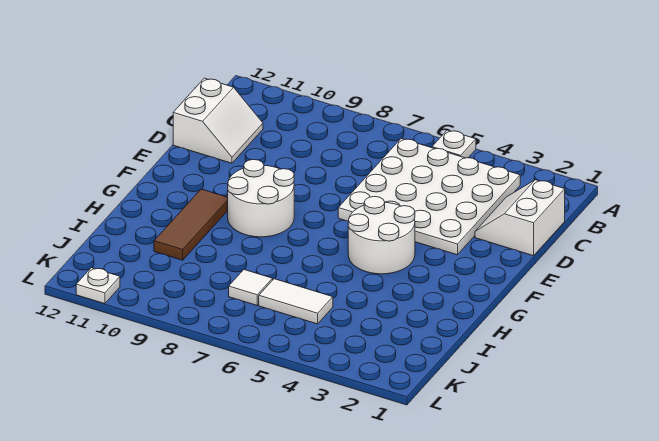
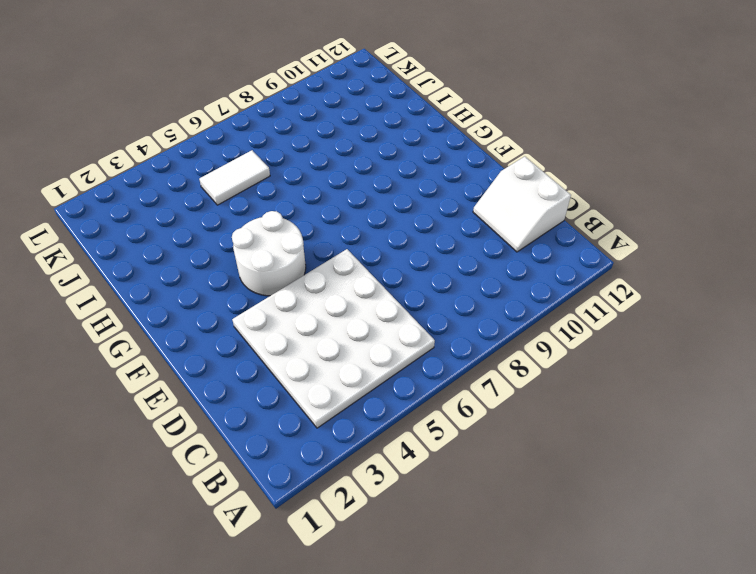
none -> white 1x1 plate [432,130,476,158]
none -> white 2x2 slope [475,180,565,256]

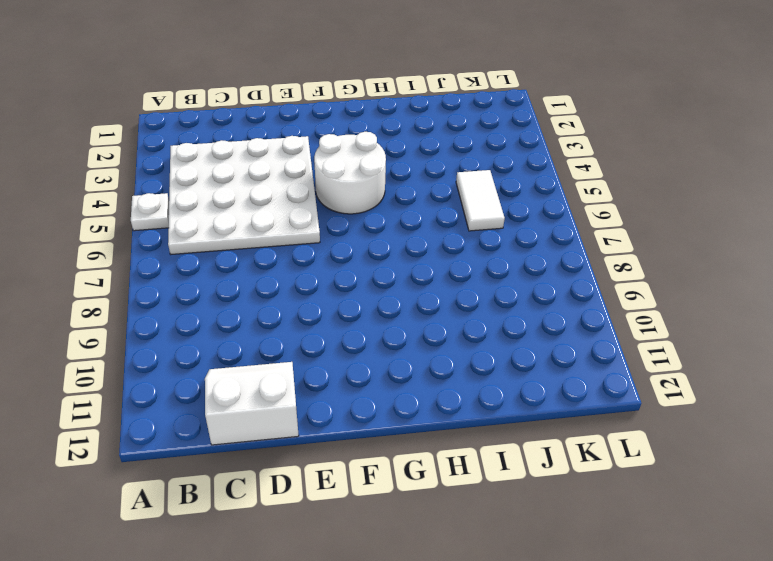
none -> white 2x2 slope [475,180,565,256]
none -> white 2x2 round brick [228,160,294,237]

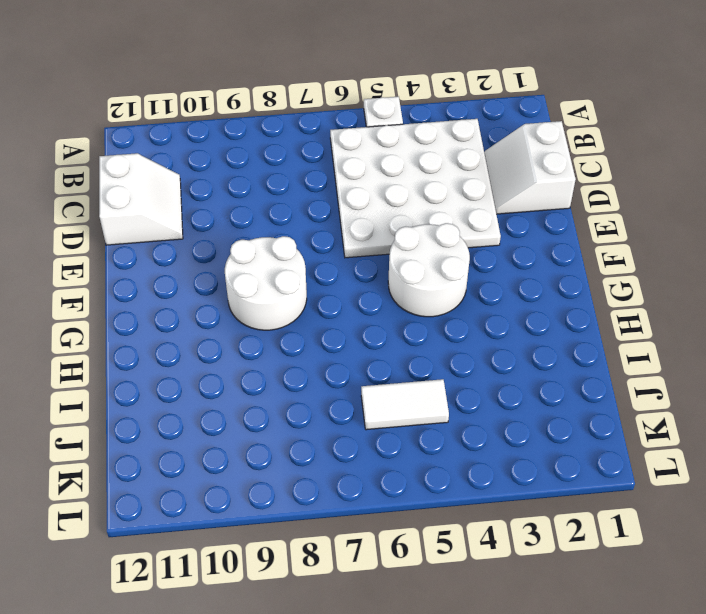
none -> brown 1x3 tile [154,189,228,260]
none -> white 1x1 tile [229,270,273,305]

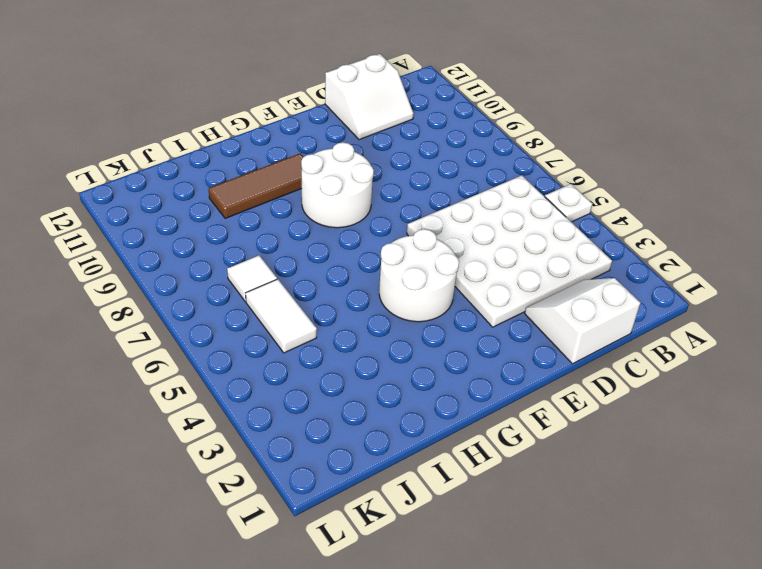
none -> white 1x1 plate [76,268,120,304]

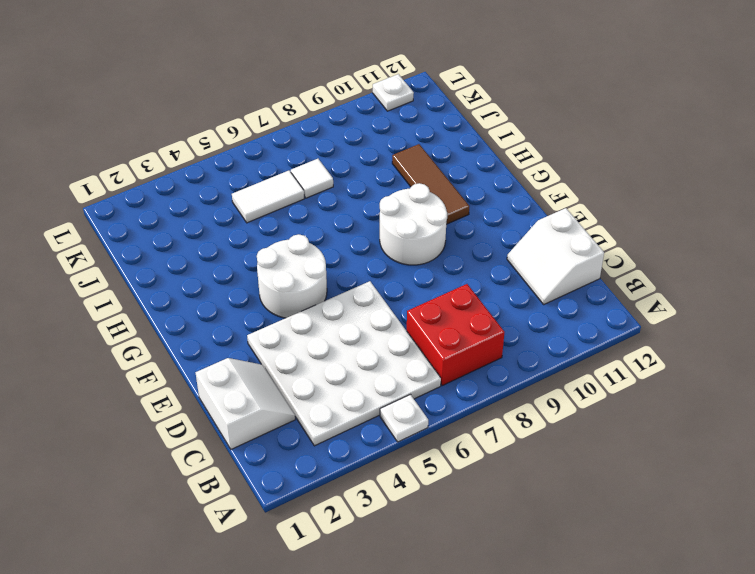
red 2x2 brick [407,284,504,385] -> none

